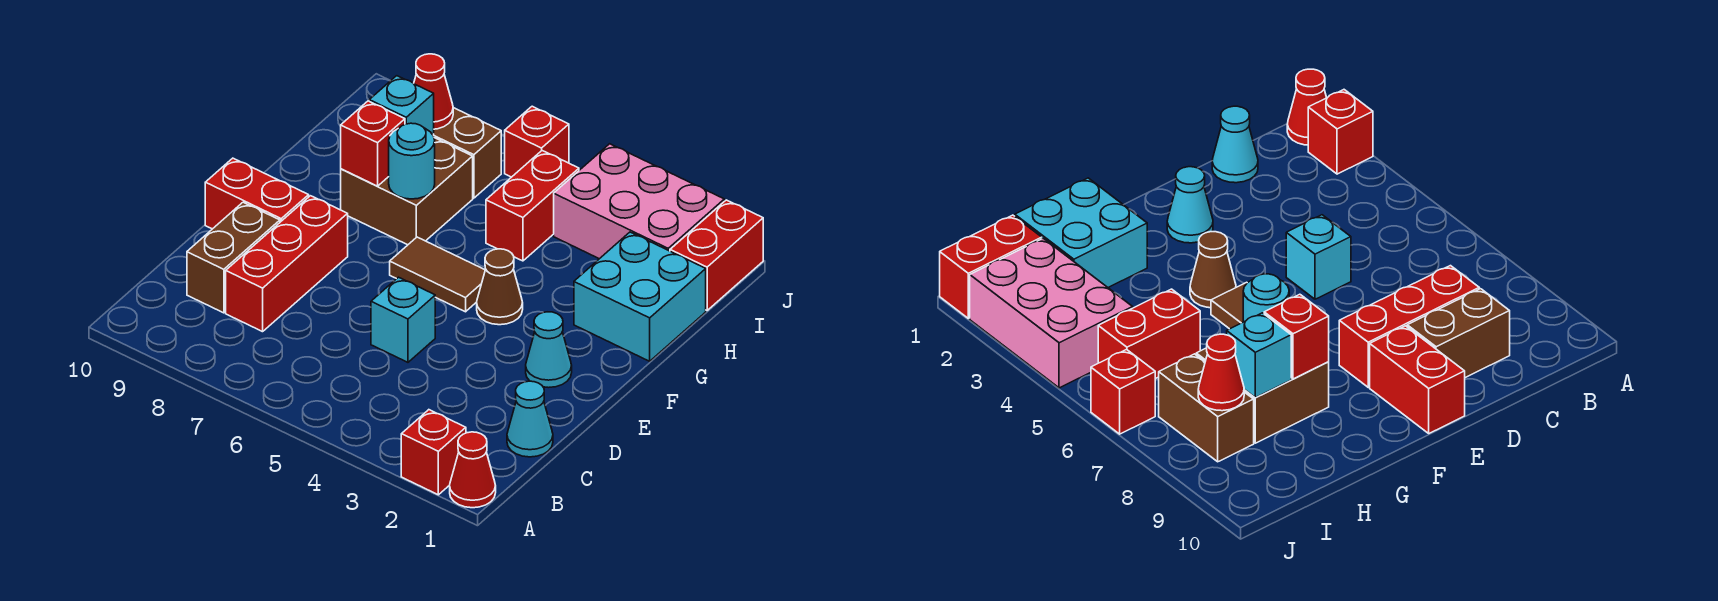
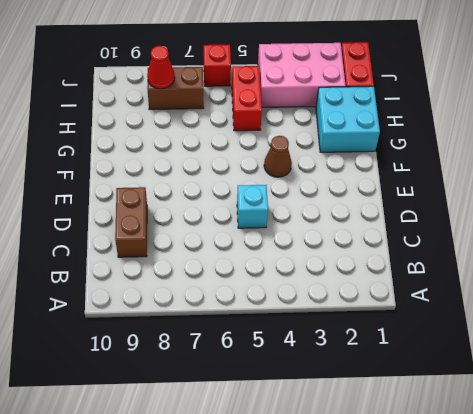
none -> red 1x1 cone [450,432,496,508]
none -> red 1x1 brick [401,410,466,495]
none -> cyan 1x1 cone [507,381,553,457]

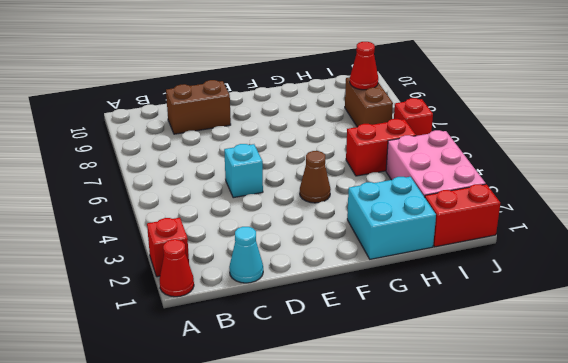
none -> red 1x3 brick [226,196,348,332]
none -> cyan 1x1 cone [526,312,572,388]
none -> red 1x2 brick [205,158,309,229]

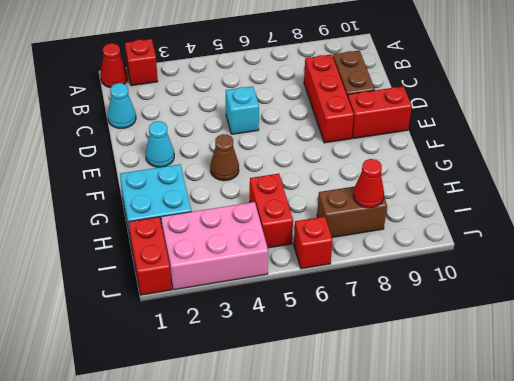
none -> brown 1x2 tile [390,237,485,312]
none -> brown 2x2 brick [341,138,473,245]
none -> cyan 1x1 round brick [389,123,435,199]

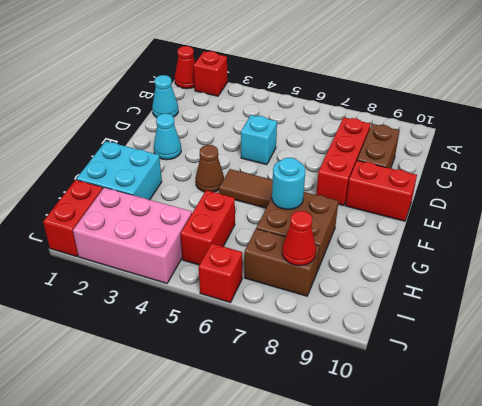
none -> red 1x1 brick [341,101,405,186]
none -> cyan 1x1 brick [369,76,434,136]

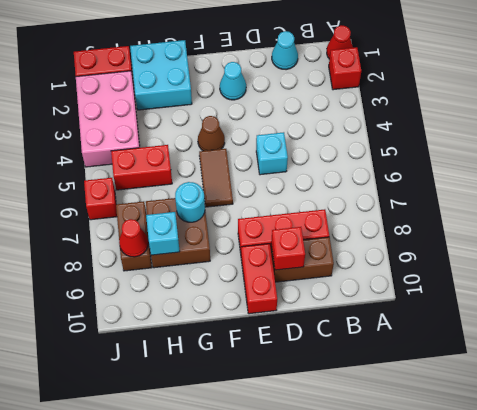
red 1x1 brick [271,227,305,270] -> red 1x1 brick moved to [341,101,405,186]

